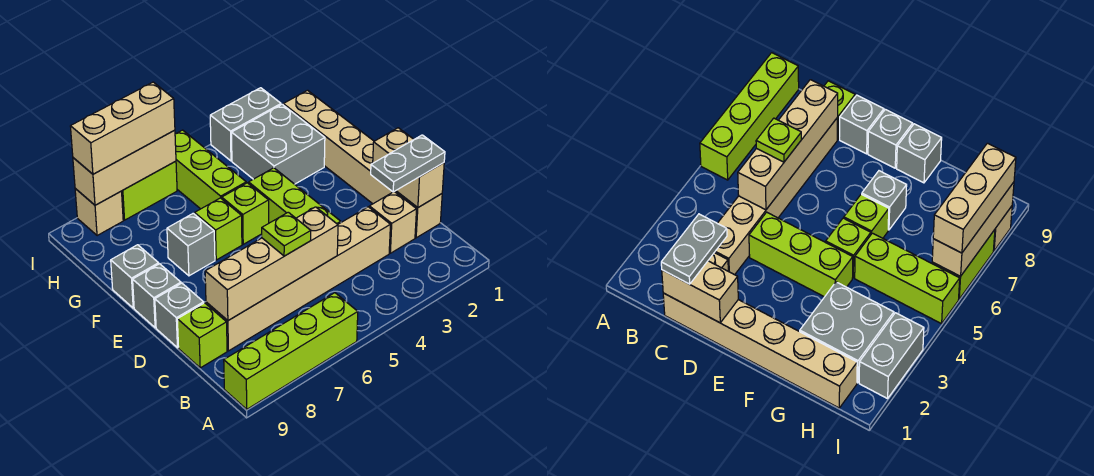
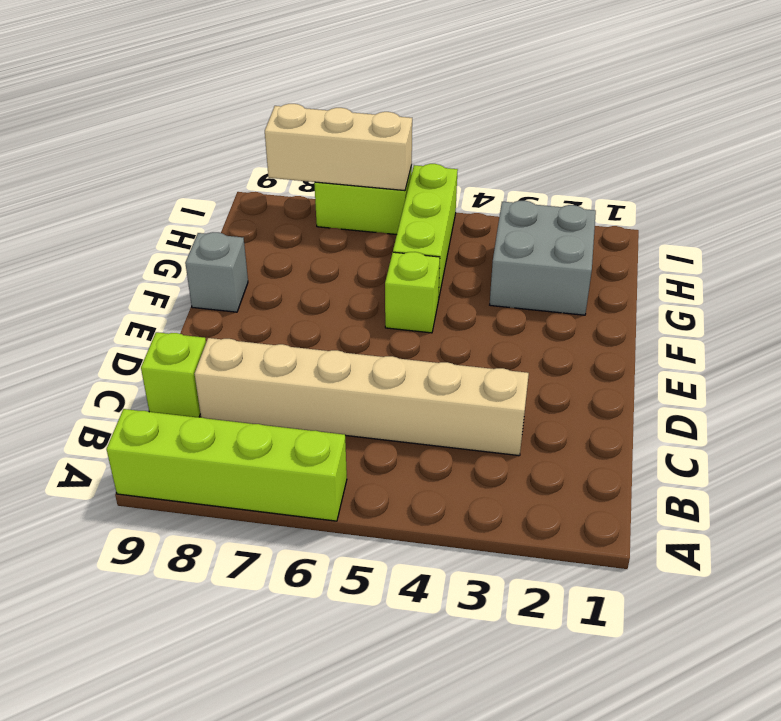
none -> tan 1x6 brick [283,90,442,238]
none -> tan 1x1 brick [369,192,417,253]
none -> lime 1x3 brick [249,168,341,224]

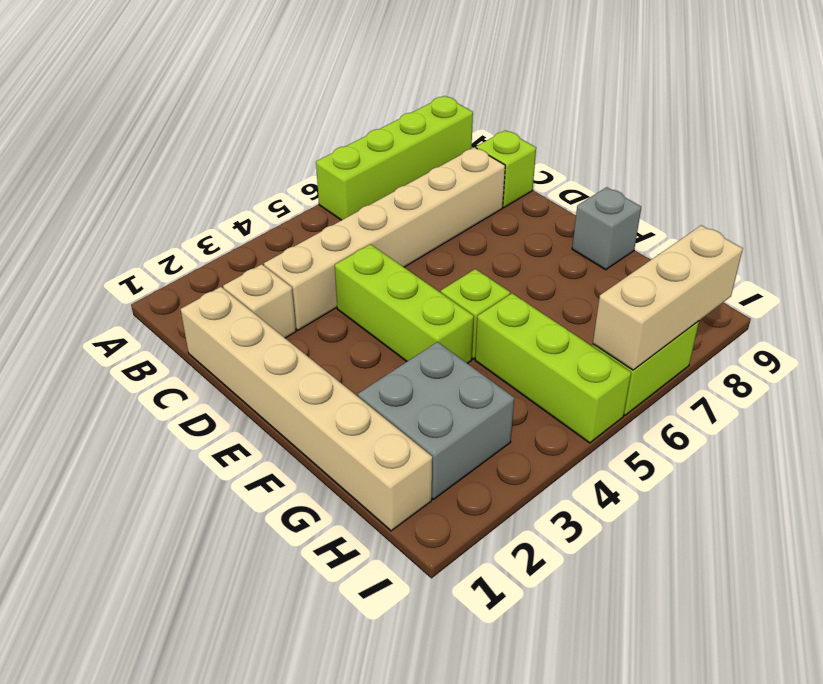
none -> grey 1x1 brick [155,283,204,348]
none -> grey 1x1 brick [133,264,181,328]
none -> lime 1x1 brick [195,198,242,260]

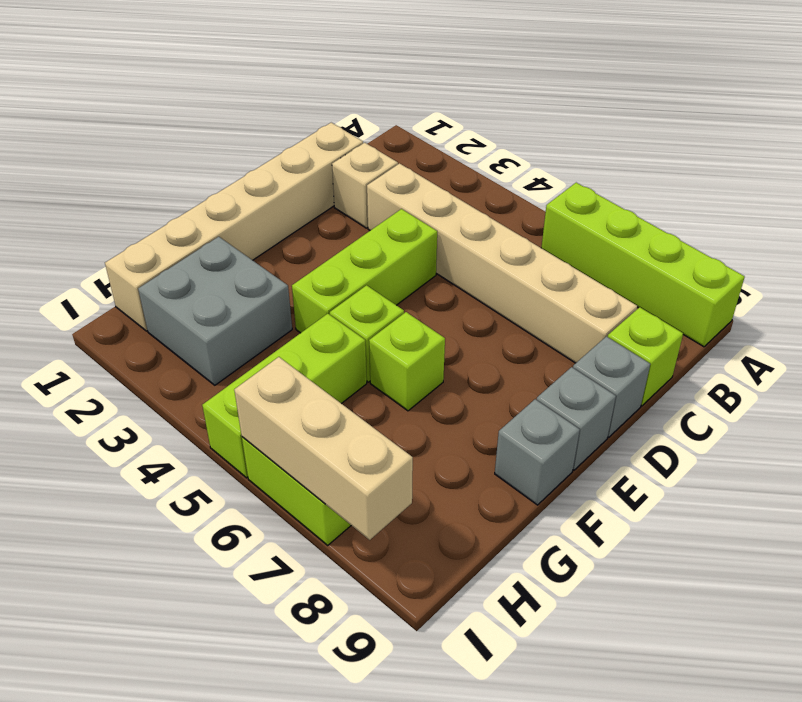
none -> grey 1x1 brick [167,213,215,276]
none -> grey 1x2 brick [210,88,281,161]
none -> tan 1x1 brick [75,189,123,236]

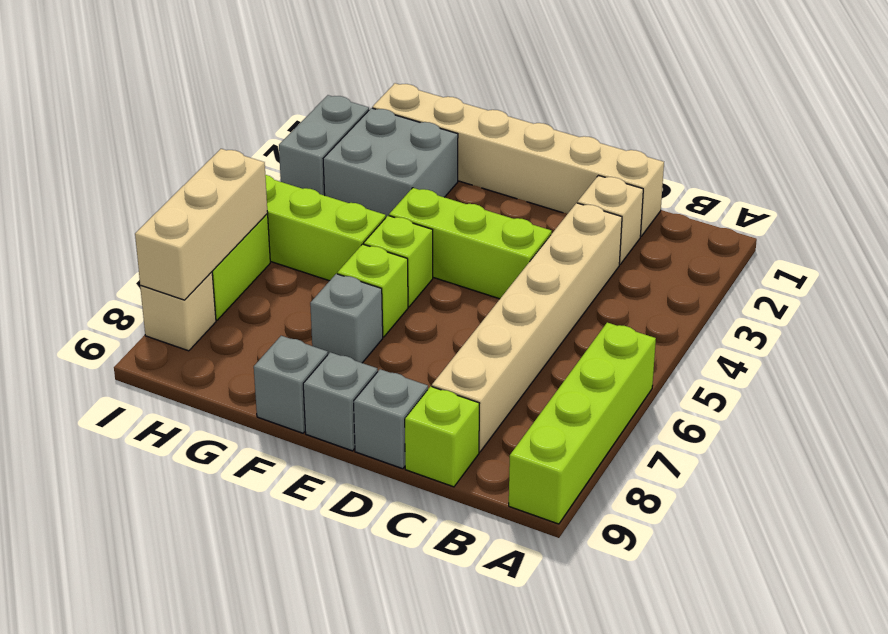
none -> tan 1x2 brick [373,128,444,208]
none -> tan 1x4 brick [205,207,338,321]
none -> grey 1x2 plate [371,135,445,192]

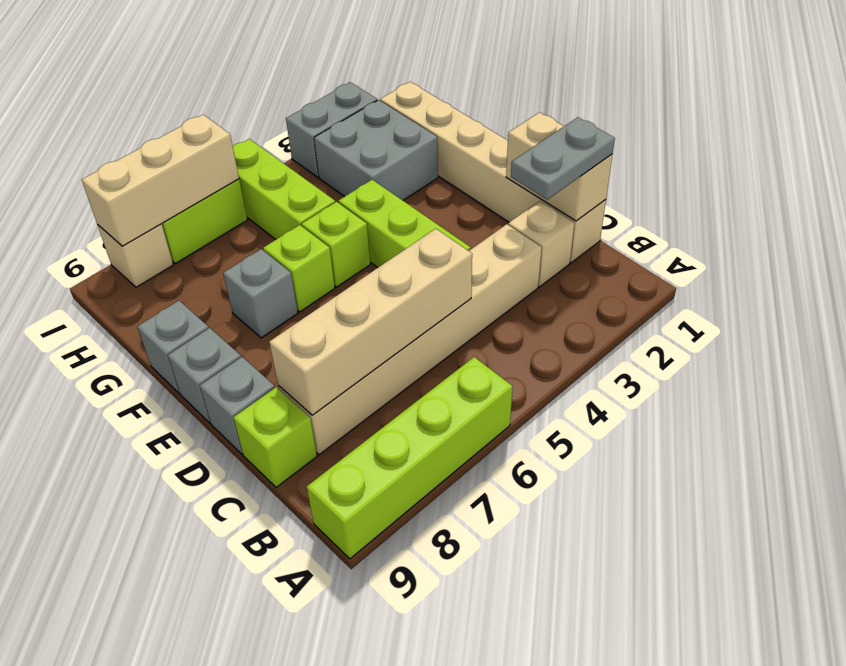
none -> lime 1x1 plate [262,212,311,256]
none -> tan 1x3 brick [70,82,175,174]

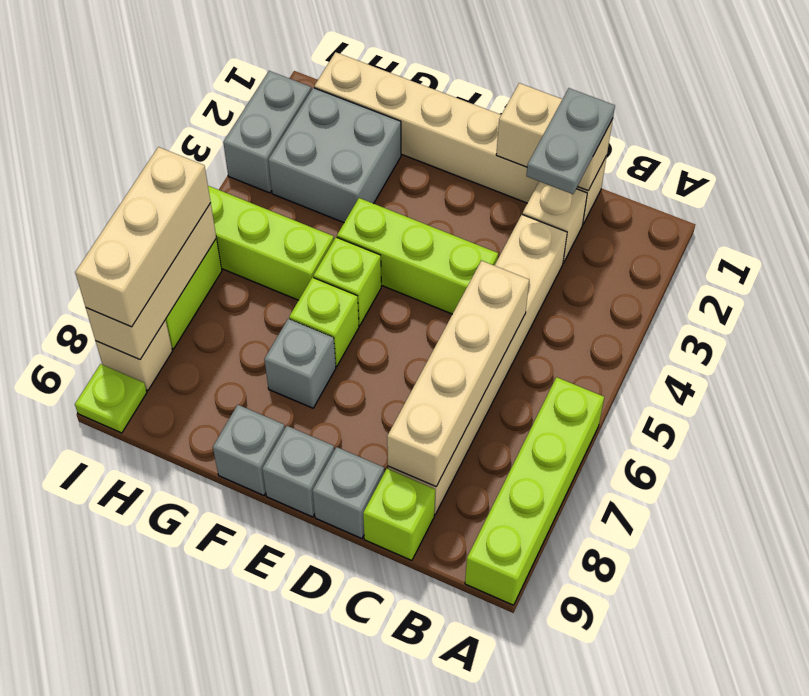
lime 1x1 plate [75,364,147,433] -> lime 1x1 plate moved to [262,212,311,256]

